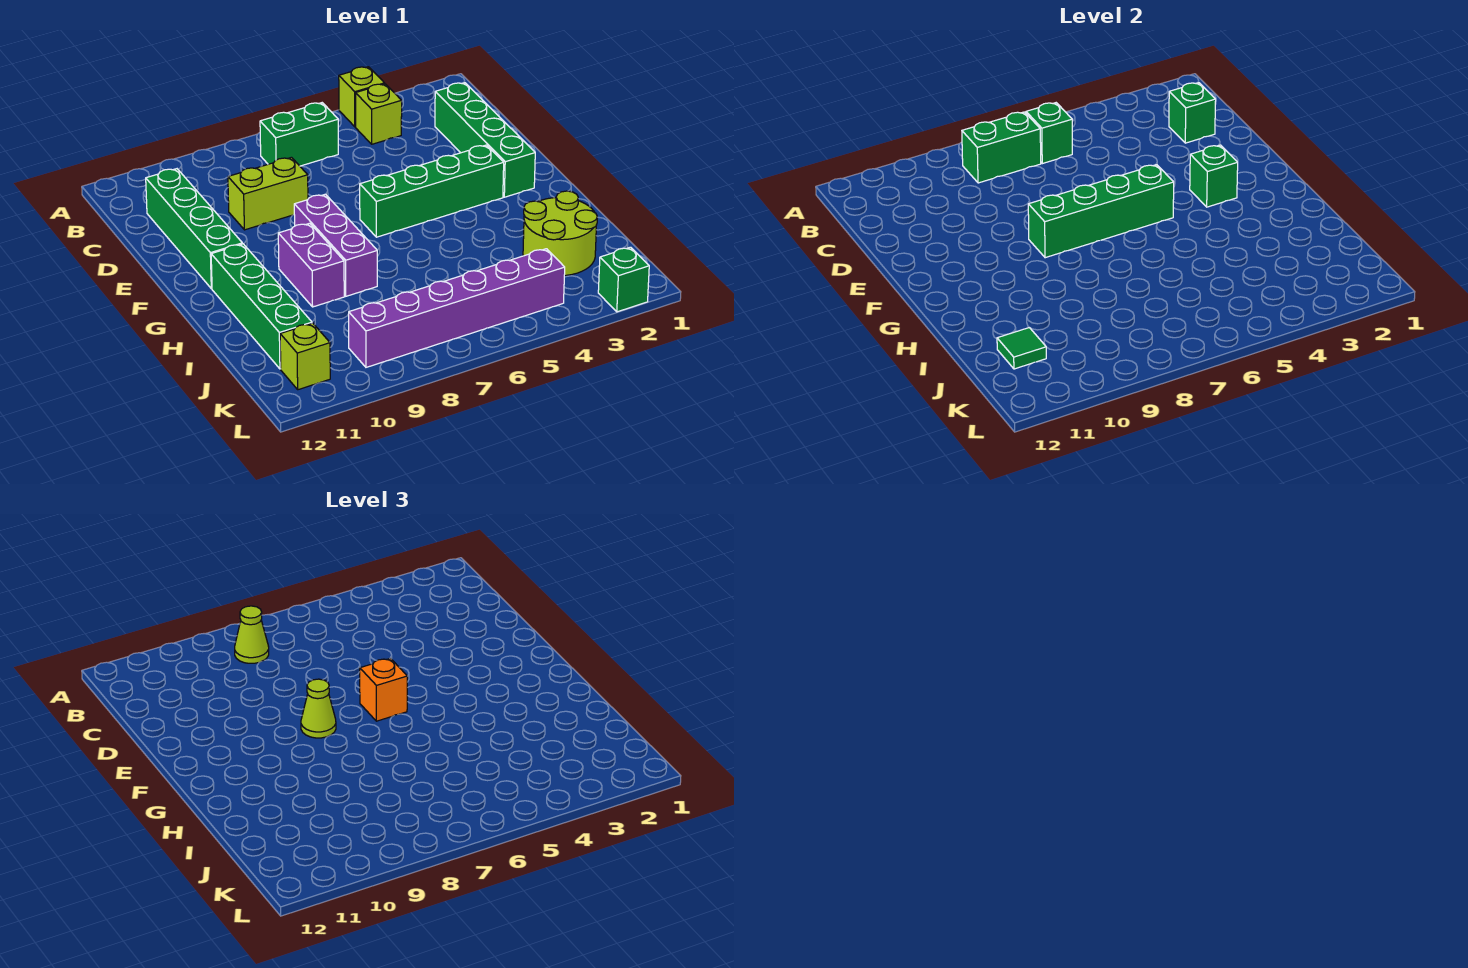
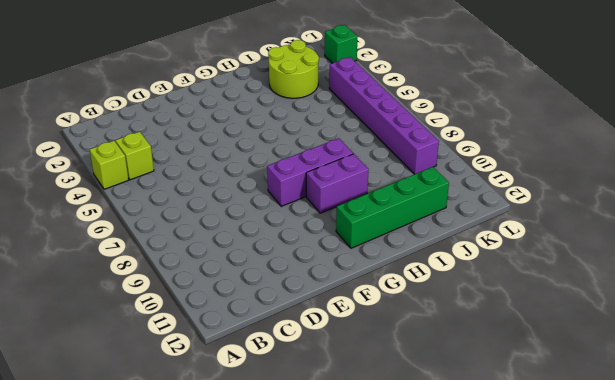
none -> green 1x2 brick [260,103,338,166]
none -> green 1x4 brick [435,83,535,197]
none -> green 1x4 brick [146,169,242,289]

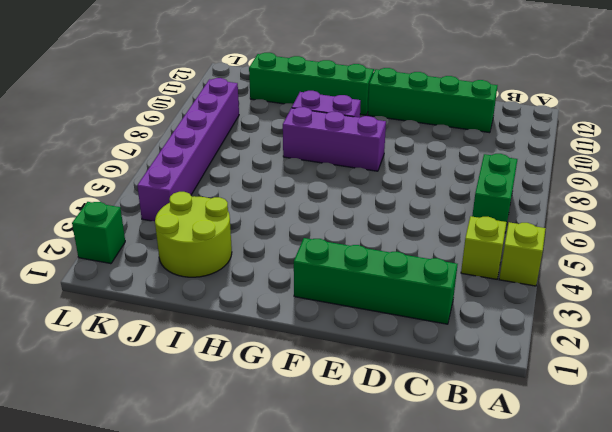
none -> lime 1x2 brick [228,157,308,230]
none -> green 1x4 brick [360,145,504,237]
none -> lime 1x1 brick [280,323,330,390]

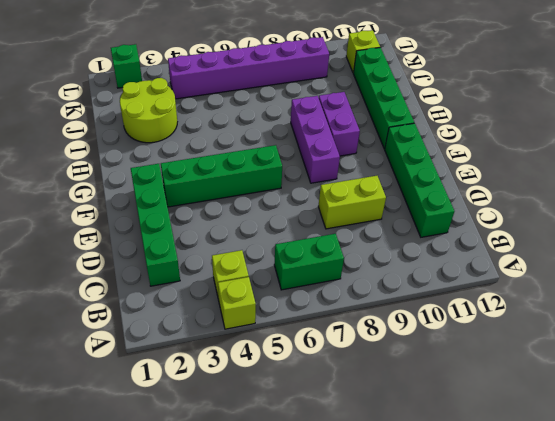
none -> green 1x1 brick [1026,103,1072,164]
none -> green 1x2 brick [962,112,1041,183]
none -> green 1x1 brick [1169,83,1216,143]

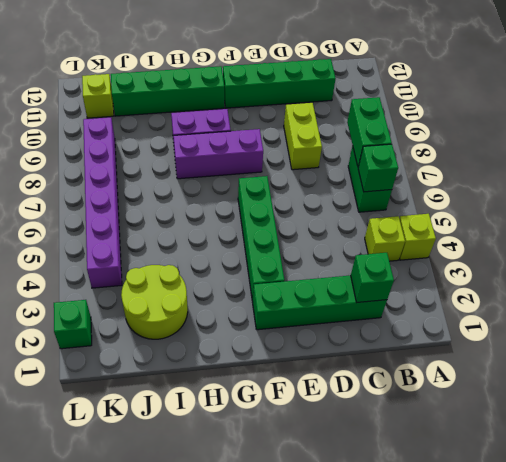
none -> green 1x1 brick [1190,145,1238,207]
none -> green 1x4 brick [1028,165,1174,258]
none -> green 1x1 tile [997,328,1046,369]

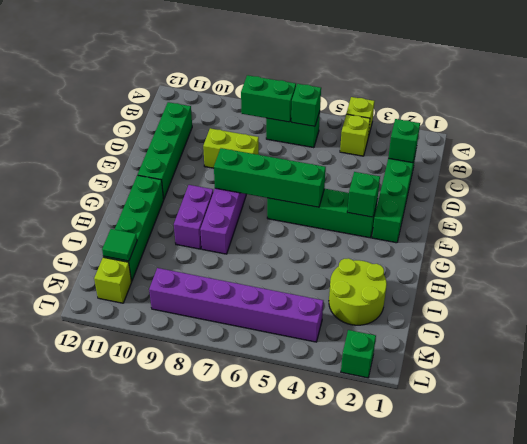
none -> lime 1x1 cone [235,606,269,663]
none -> orange 1x1 brick [360,658,407,721]
none -> lime 1x1 cone [301,679,336,738]

